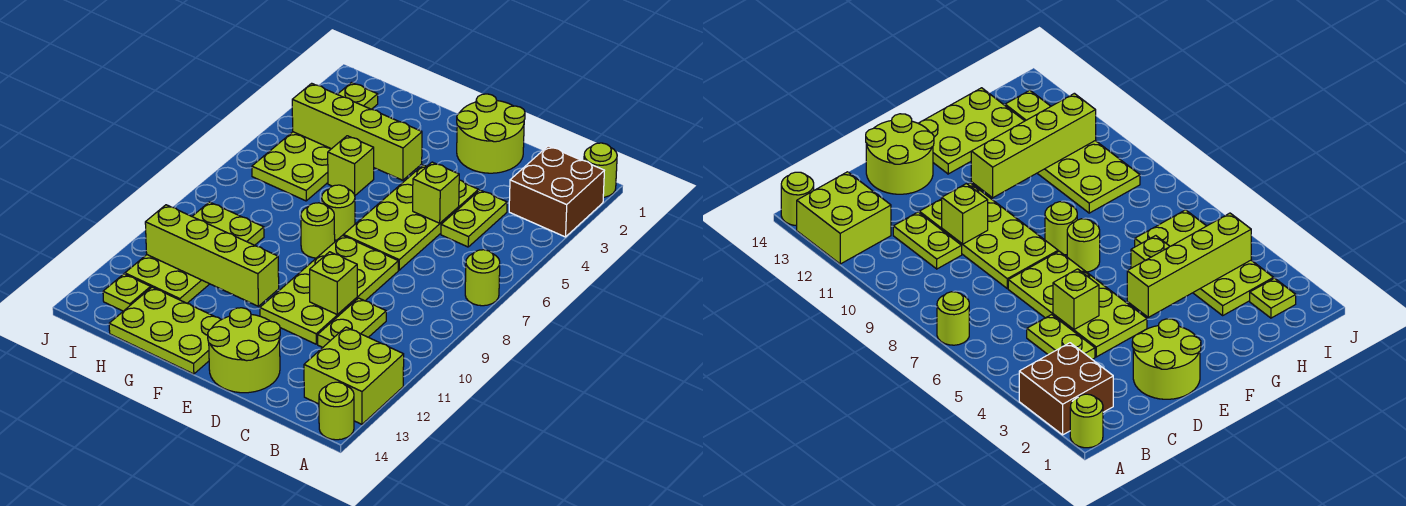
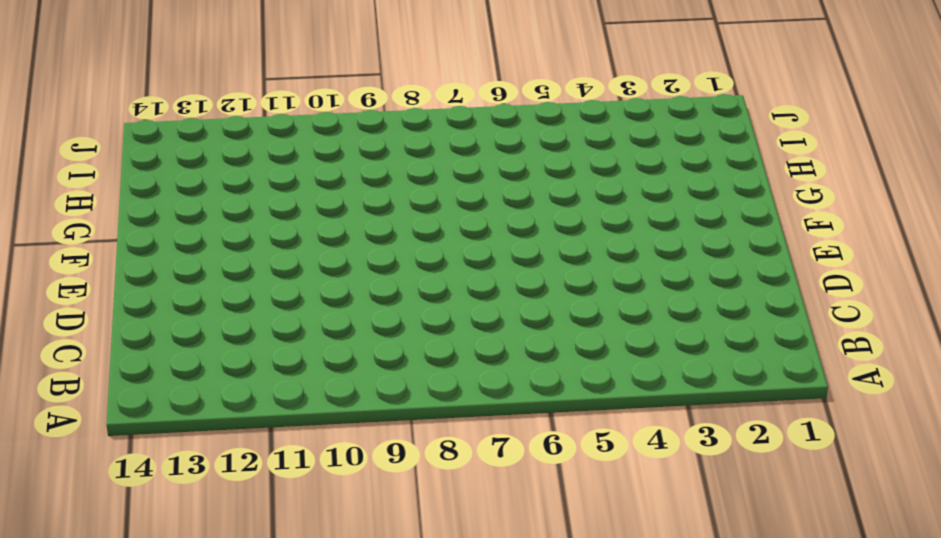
none -> lime 1x1 round brick [584,143,617,197]
none -> brown 2x2 brick [509,146,604,237]
none -> lime 1x1 round brick [465,250,500,306]

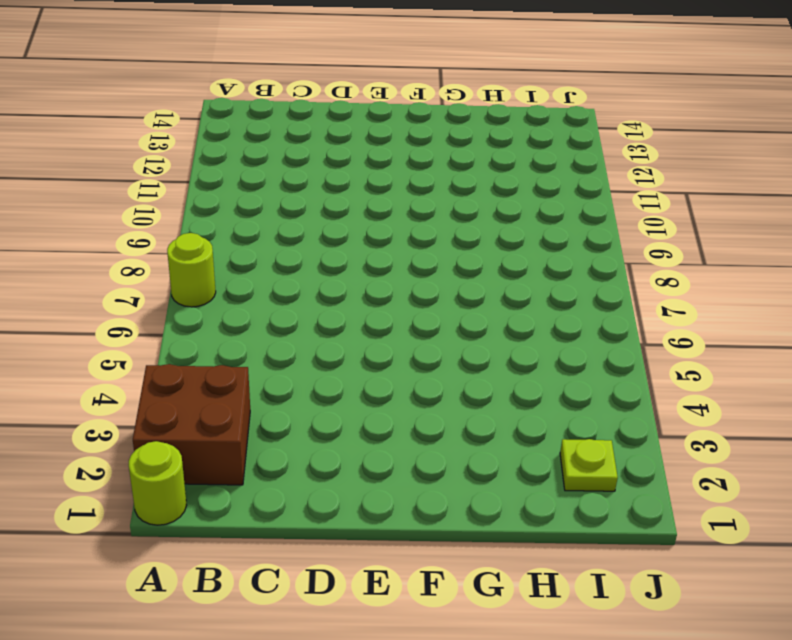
none -> lime 2x2 brick [304,327,404,424]
none -> lime 1x1 round brick [319,382,354,440]
none -> lime 1x2 plate [441,190,507,247]

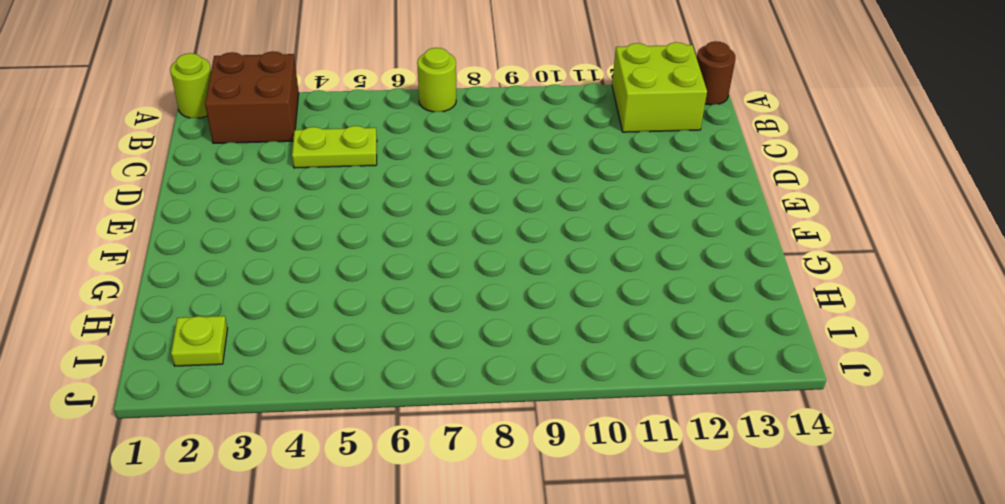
brown 1x1 round brick [697,41,736,105] -> lime 1x1 round brick [319,382,354,440]
none -> lime 1x2 plate [318,298,386,348]
none -> lime 2x2 round brick [457,94,525,173]
none -> lime 2x4 plate [343,165,478,270]

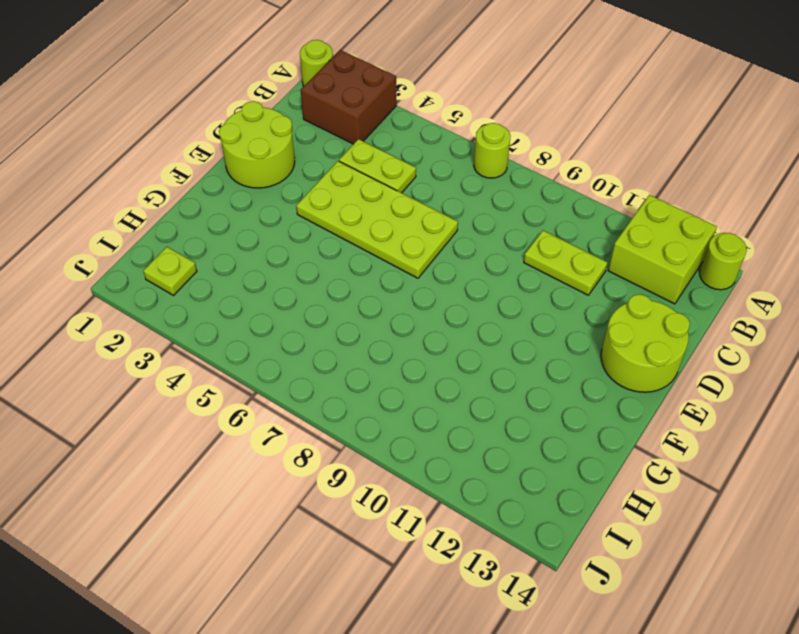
none -> lime 2x4 plate [260,235,398,344]
none -> lime 1x1 round brick [322,185,355,240]
none -> lime 1x1 round brick [301,203,335,258]

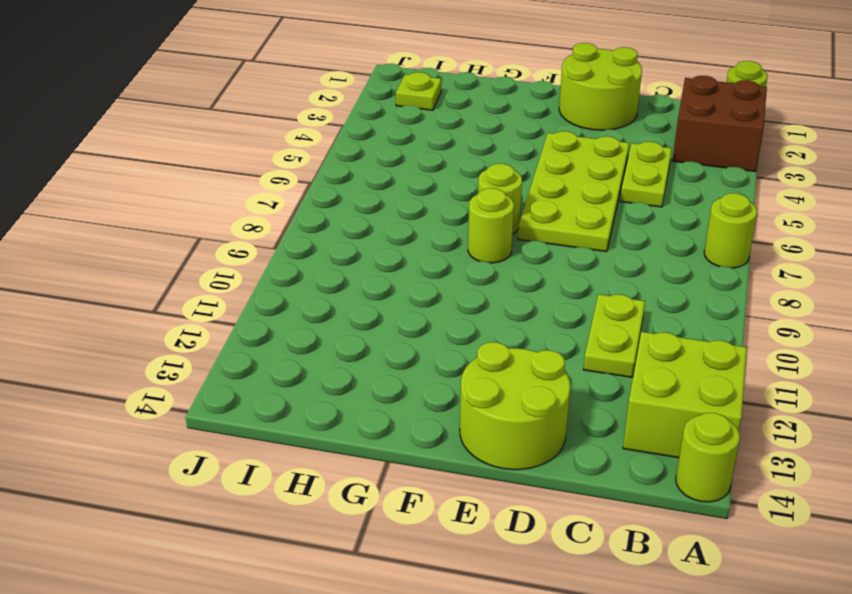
none -> lime 2x4 plate [260,235,398,344]
none -> lime 2x3 plate [109,287,221,374]
none -> lime 1x1 brick [328,136,374,195]

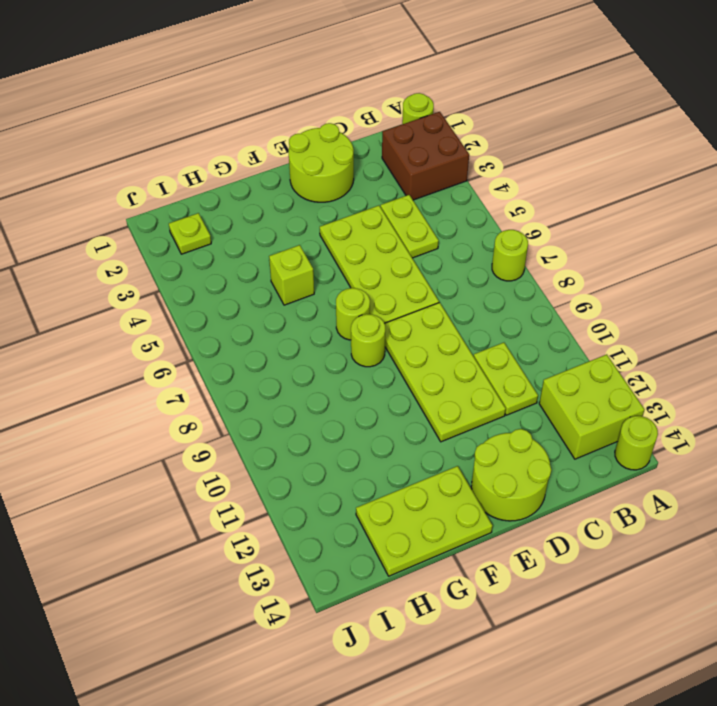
none -> lime 2x4 plate [252,132,331,201]
none -> lime 2x4 plate [125,202,264,303]
none -> lime 1x1 plate [103,274,151,311]

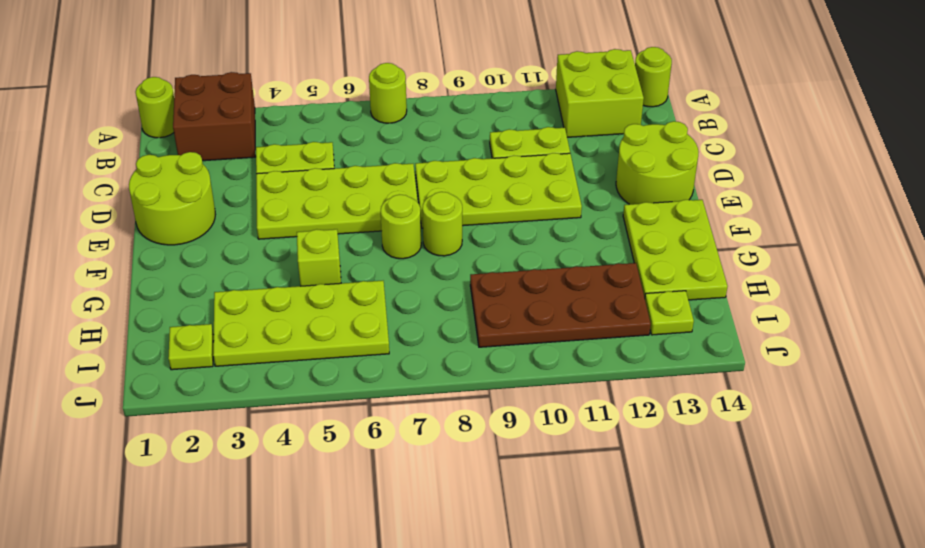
brown 2x4 plate [470,263,651,347] -> lime 2x4 plate [125,202,264,303]
none -> lime 1x1 brick [413,162,459,223]
none -> lime 1x1 brick [310,252,357,315]
none -> lime 1x4 brick [292,83,422,180]

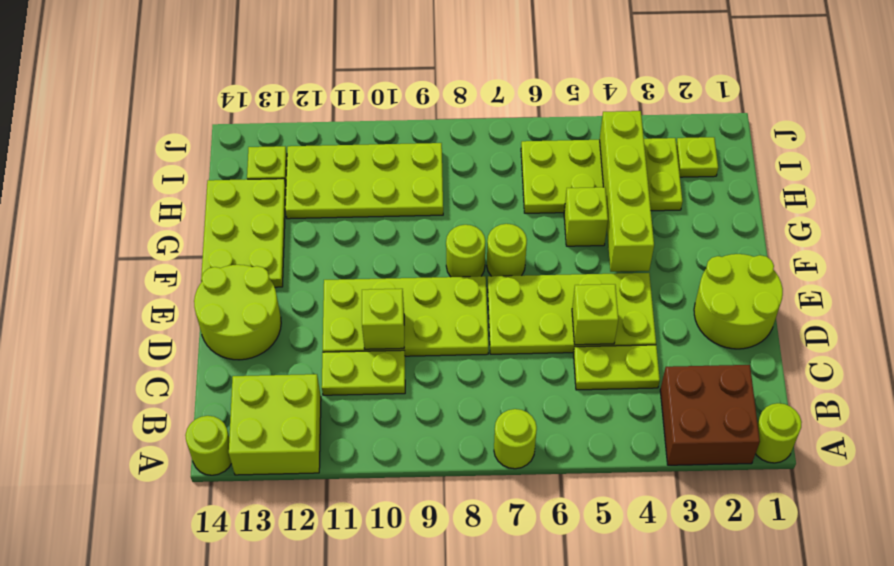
none -> lime 1x4 brick [145,205,279,306]

